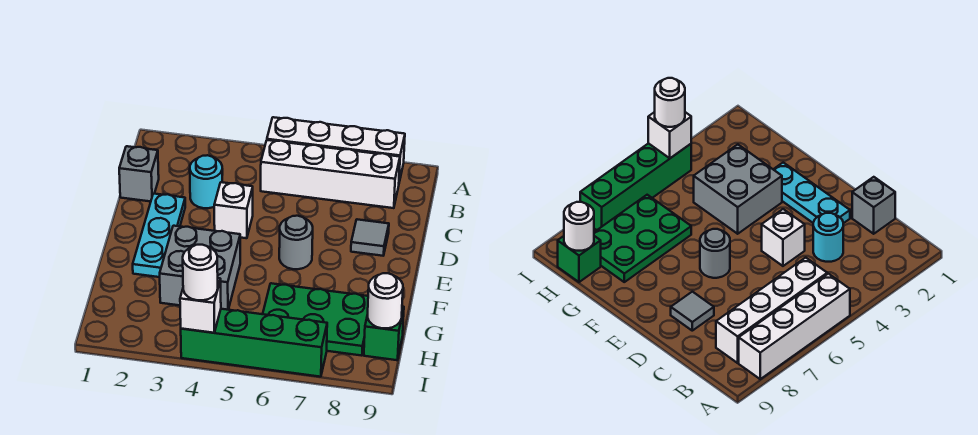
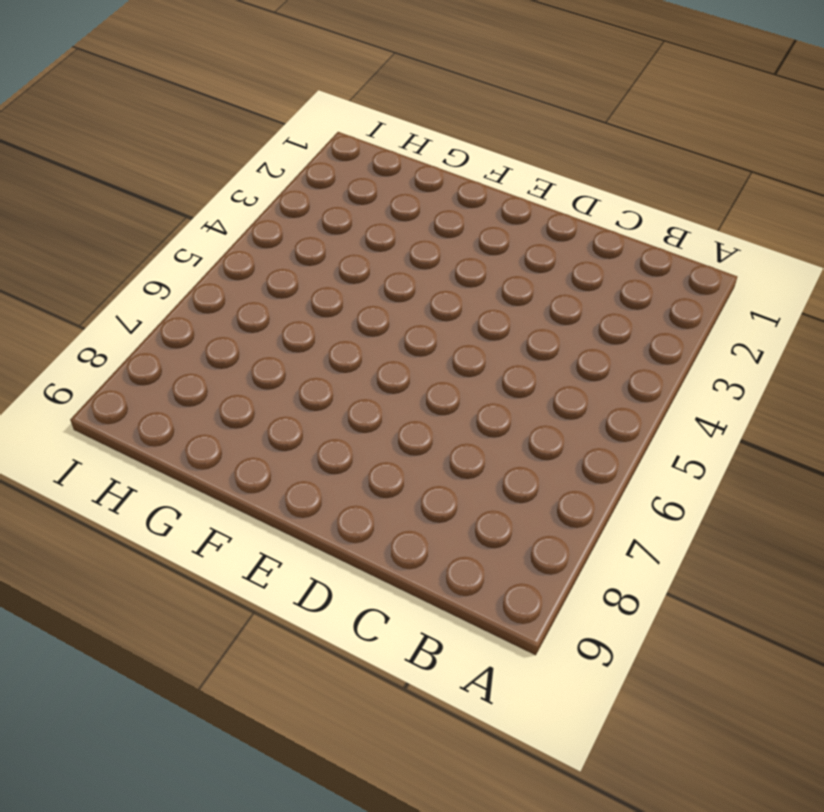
none -> white 1x4 brick [267,117,405,182]
none -> white 1x4 brick [261,140,400,208]
none -> grey 1x1 brick [119,146,159,201]

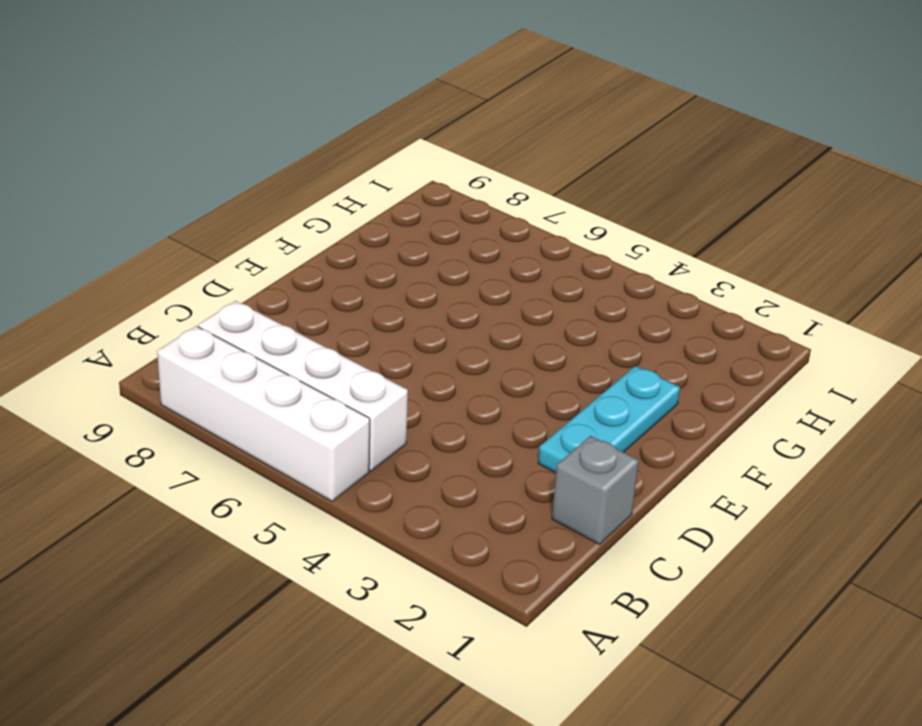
none -> cyan 1x1 round brick [190,155,222,208]
none -> white 1x1 brick [214,182,253,238]
none -> grey 1x1 tile [351,219,389,256]

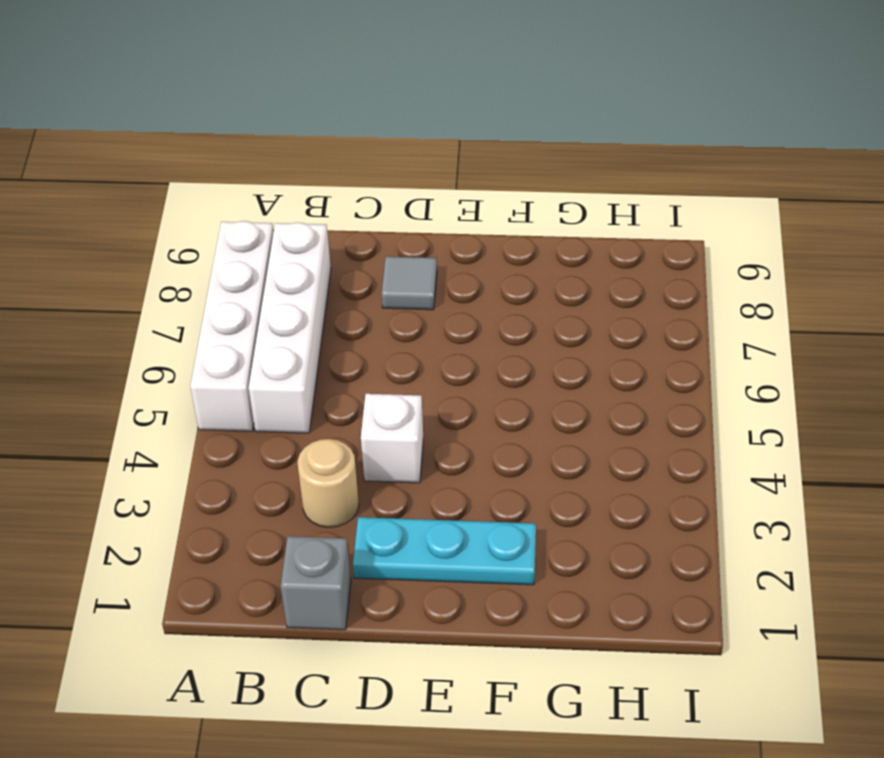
tan 1x1 round brick [298,439,359,527] -> cyan 1x1 round brick [190,155,222,208]
none -> grey 1x1 round brick [279,216,313,269]
none -> grey 2x2 brick [160,226,240,310]
none -> green 2x3 plate [263,283,368,356]

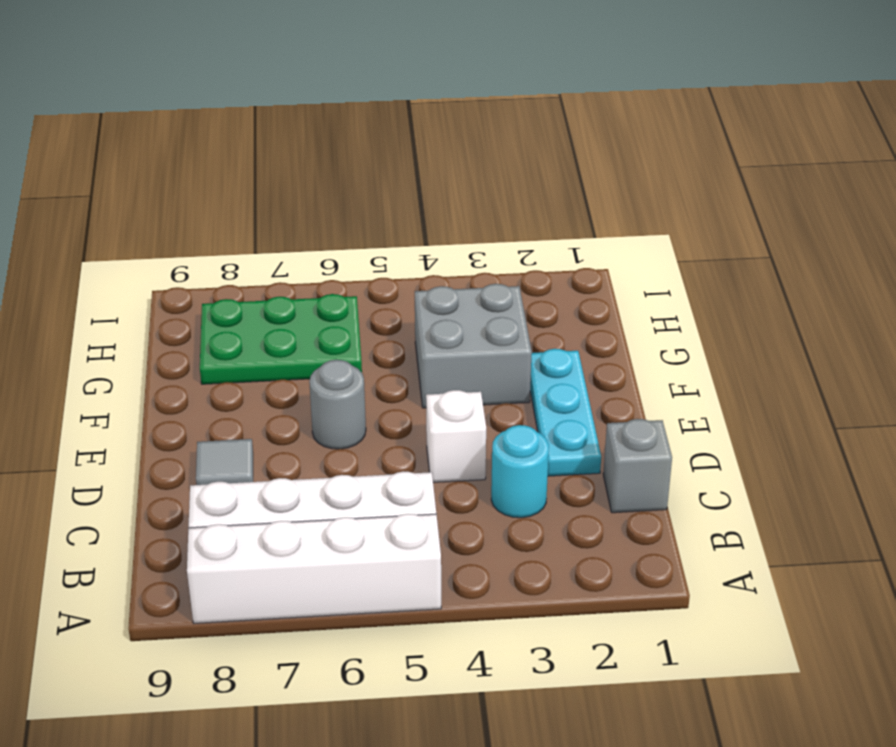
none -> green 1x1 brick [364,306,404,360]
none -> green 1x4 brick [181,309,327,377]
none -> white 1x1 round brick [368,273,403,328]

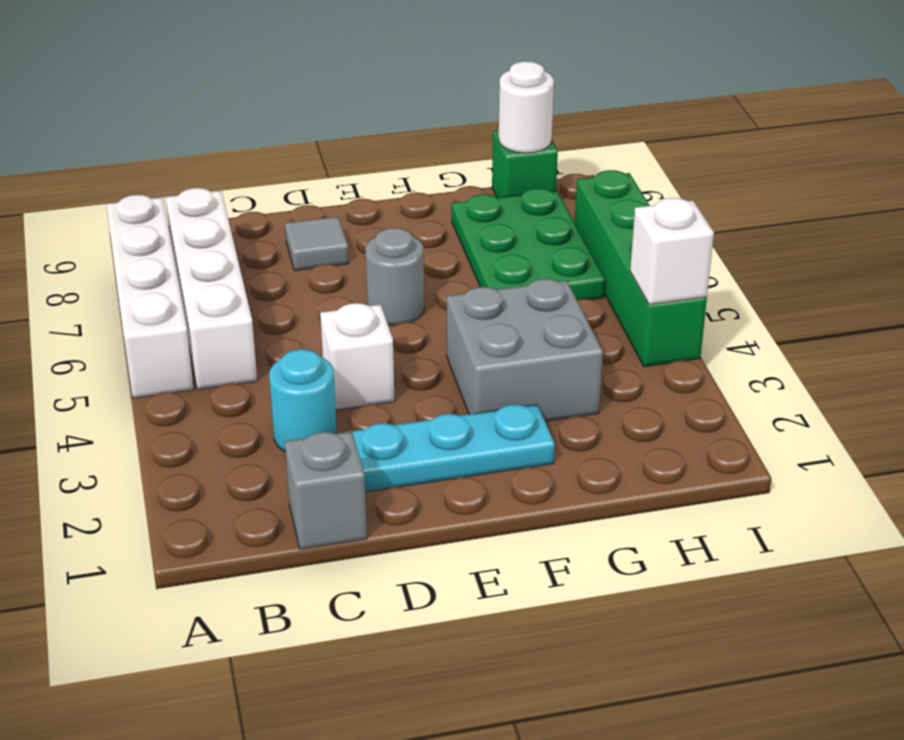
none -> white 1x1 round brick [183,245,218,300]

